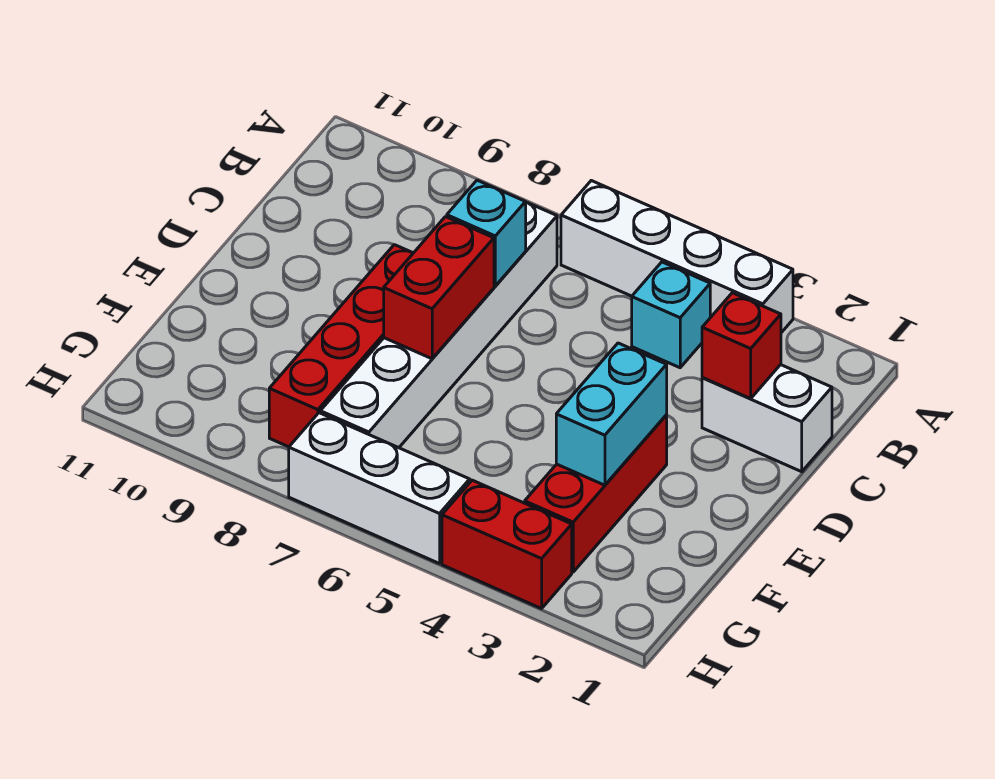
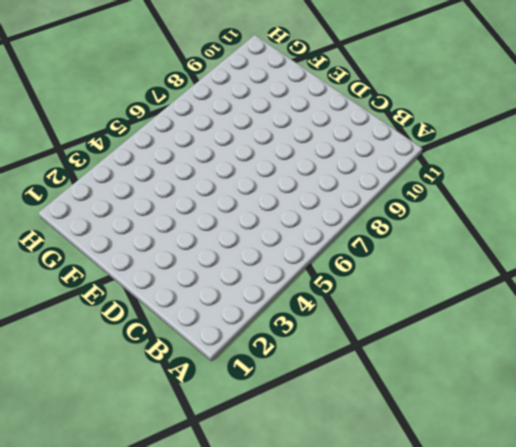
none -> white 1x4 brick [561,181,793,333]
none -> cyan 1x1 brick [632,262,710,368]
none -> white 1x6 brick [320,202,557,448]

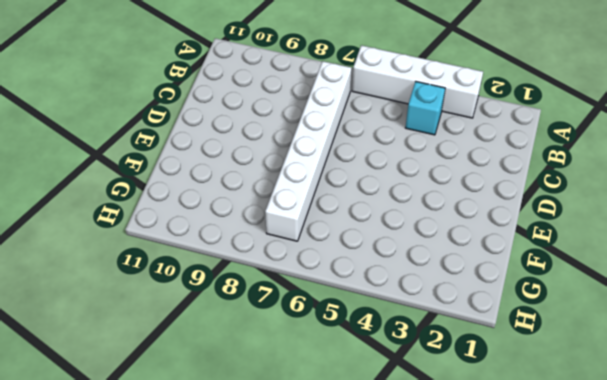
none -> white 1x2 brick [702,365,832,472]
none -> red 1x4 brick [269,245,413,447]
none -> red 1x3 brick [525,415,667,572]

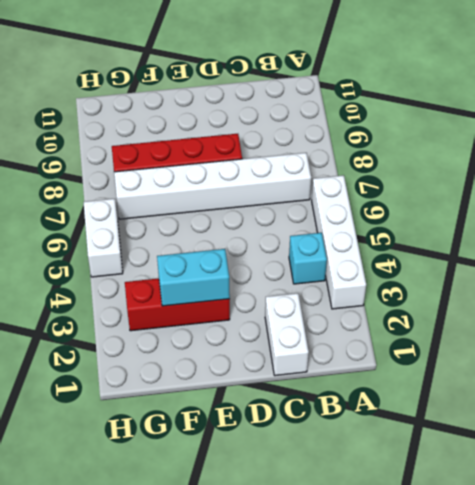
white 1x2 brick [84,199,123,277] -> white 1x3 brick [289,413,470,564]
none -> red 1x2 brick [442,480,572,609]
none -> red 1x1 brick [702,293,781,399]
none -> cyan 1x1 brick [447,180,526,286]

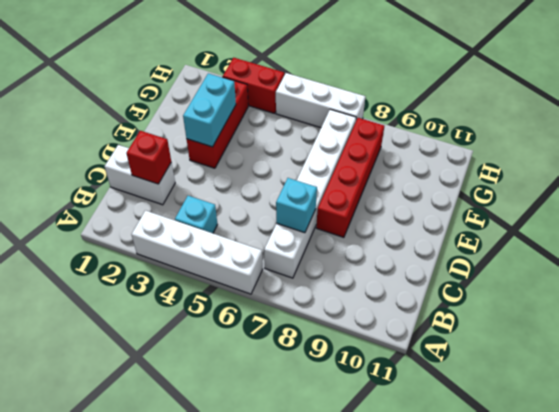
none -> red 1x2 brick [384,217,494,359]

